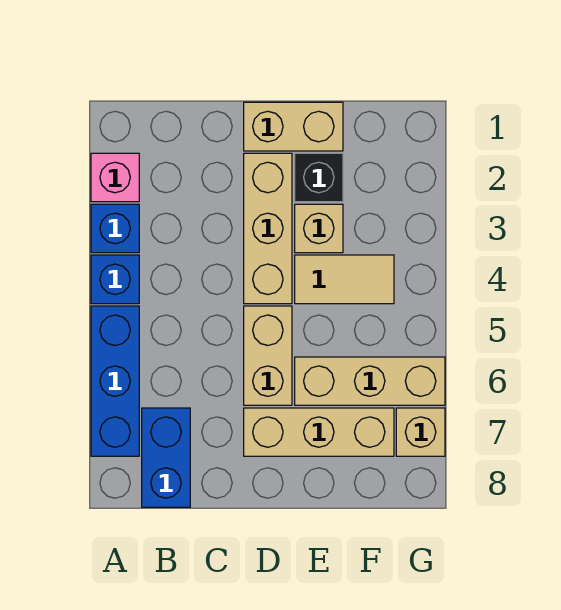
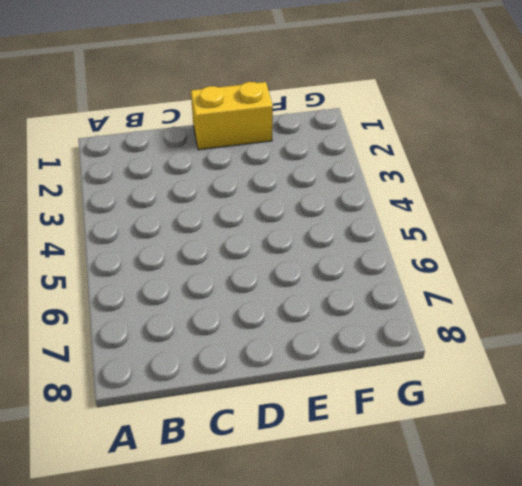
yellow 1x2 brick [191,82,273,150] -> tan 1x2 brick [244,102,343,151]
none -> pink 1x1 brick [91,153,139,202]
none -> blue 1x1 brick [91,204,139,253]
none -> blue 1x1 brick [91,255,139,304]

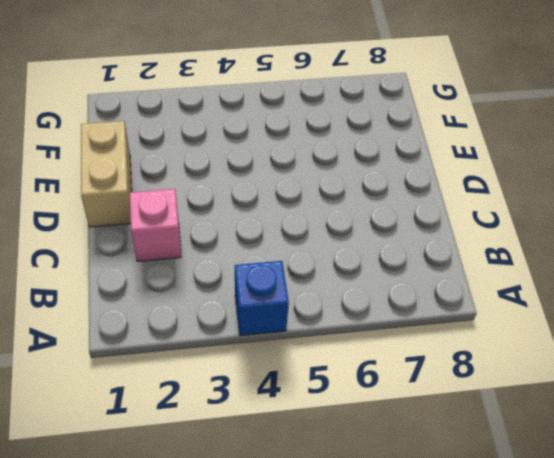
pink 1x1 brick [130,189,181,261] -> pink 1x1 brick moved to [91,153,139,202]
none -> blue 1x1 brick [91,204,139,253]
none -> blue 1x3 brick [91,306,139,456]
none -> blue 1x2 brick [142,408,190,507]

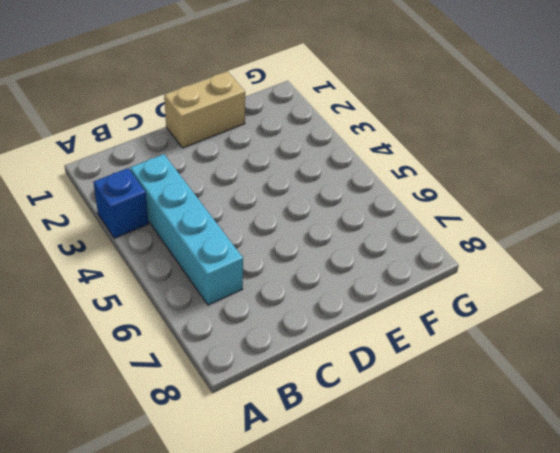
cyan 1x4 brick [130,154,243,305] -> none
none -> pink 1x1 brick [91,153,139,202]
none -> blue 1x1 brick [91,255,139,304]
none -> blue 1x3 brick [91,306,139,456]

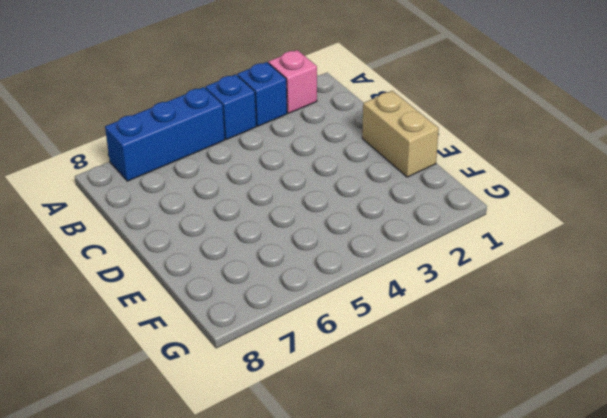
none -> blue 1x2 brick [142,408,190,507]
none -> tan 1x3 brick [244,153,292,304]
none -> tan 1x2 brick [244,306,292,405]

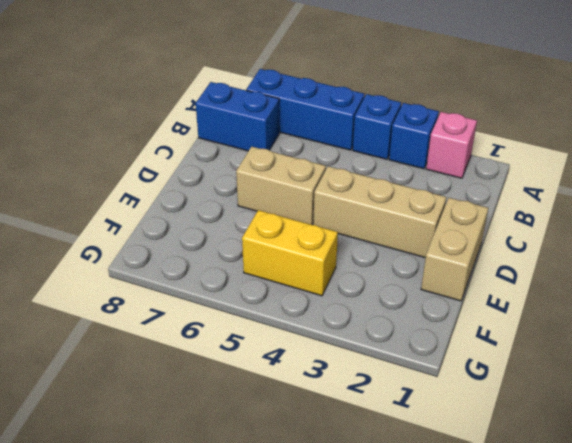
yellow 1x2 brick [242,210,338,296] -> tan 1x2 tile [295,255,394,304]
none -> tan 1x3 brick [244,408,394,456]
none -> black 1x1 brick [295,153,343,202]
none -> tan 1x1 brick [295,204,343,253]

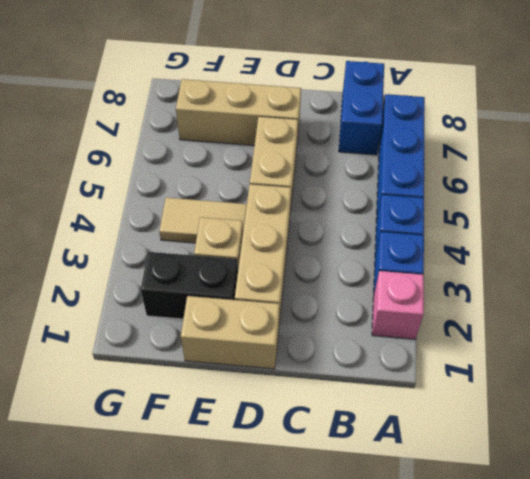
black 1x2 brick [141,252,238,319] -> black 1x1 brick [295,153,343,202]
none -> tan 1x3 brick [295,357,445,405]
none -> tan 1x1 brick [396,408,445,456]

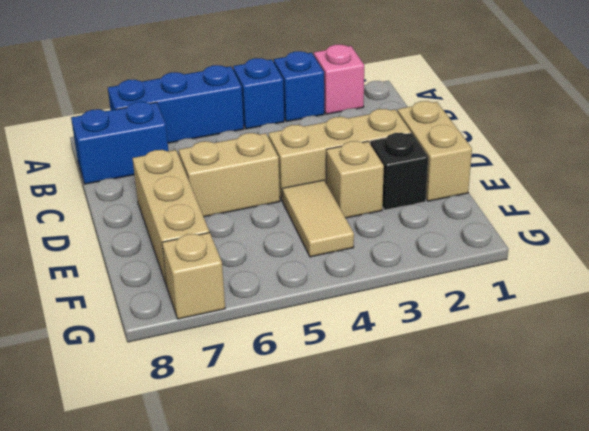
none -> tan 1x3 brick [295,357,445,405]

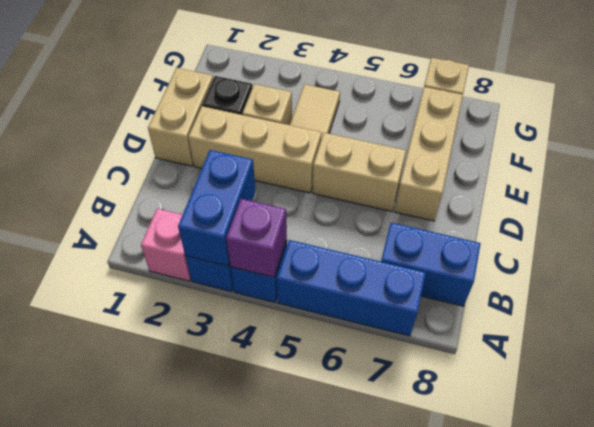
blue 1x2 brick [178,150,255,266] -> none
purple 1x1 brick [226,199,287,277] -> none
none -> tan 1x3 brick [295,357,445,405]

